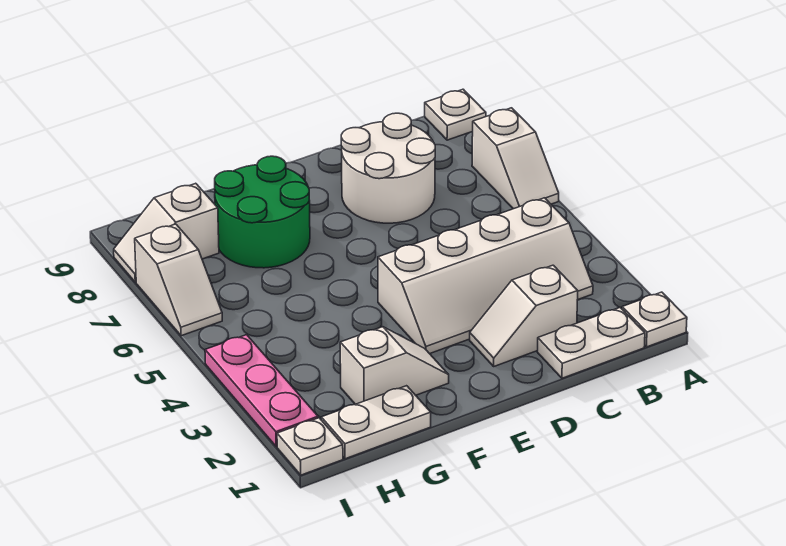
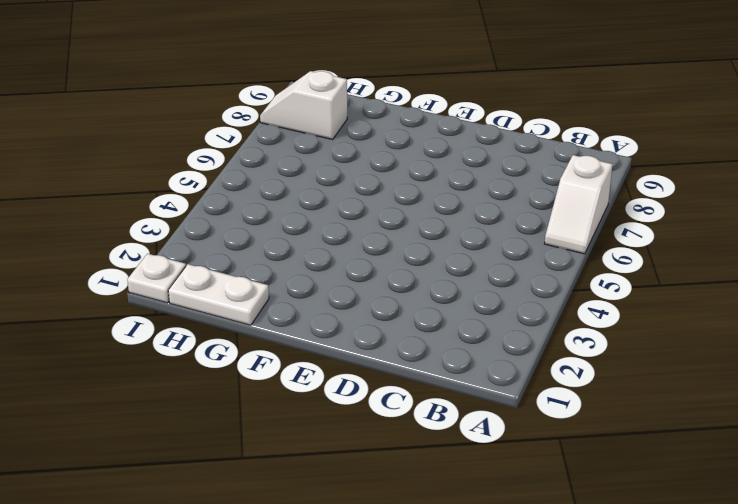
none -> white 1x1 plate [622,292,687,347]
none -> white 1x1 plate [425,89,486,140]
none -> white 1x2 plate [537,307,645,378]

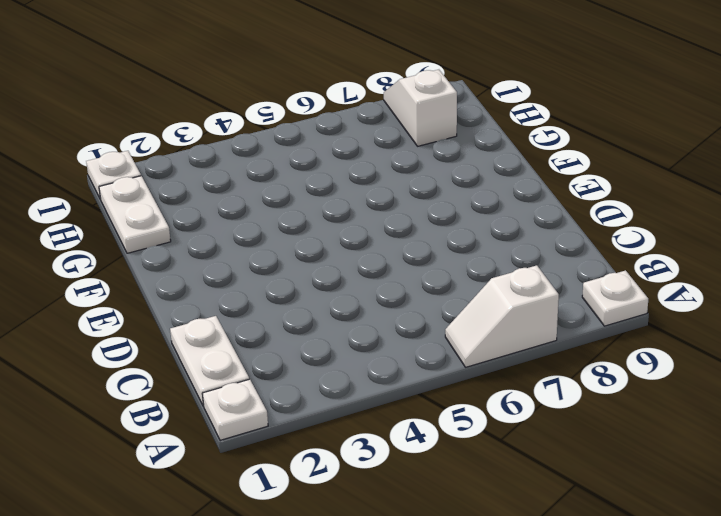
none -> white 2x4 slope [378,198,593,354]
none -> white 1x2 slope [470,265,578,366]
none -> white 2x2 round brick [341,113,435,223]

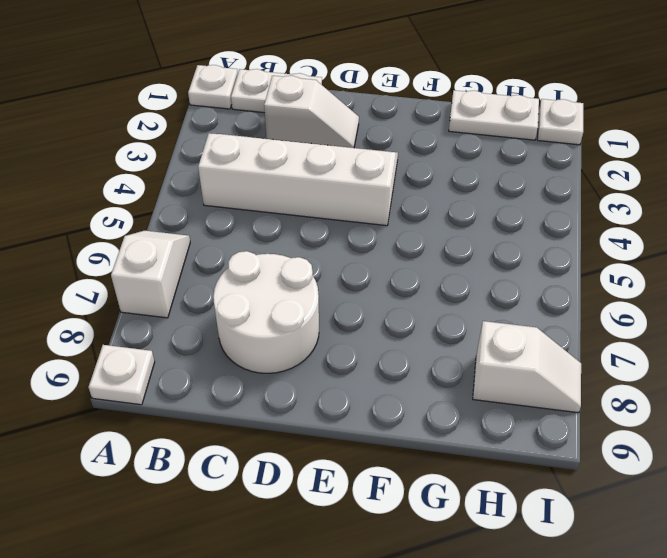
none -> white 1x2 slope [340,327,449,404]
none -> green 2x2 round brick [215,156,310,268]
none -> pink 1x3 plate [205,335,318,447]

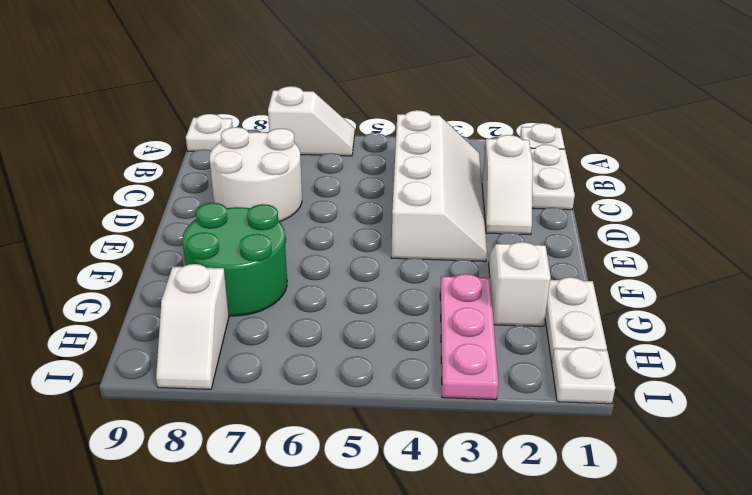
pink 1x3 plate [440,274,498,400] -> pink 1x3 plate turned to [205,335,318,447]
none -> white 1x2 slope [135,224,222,336]

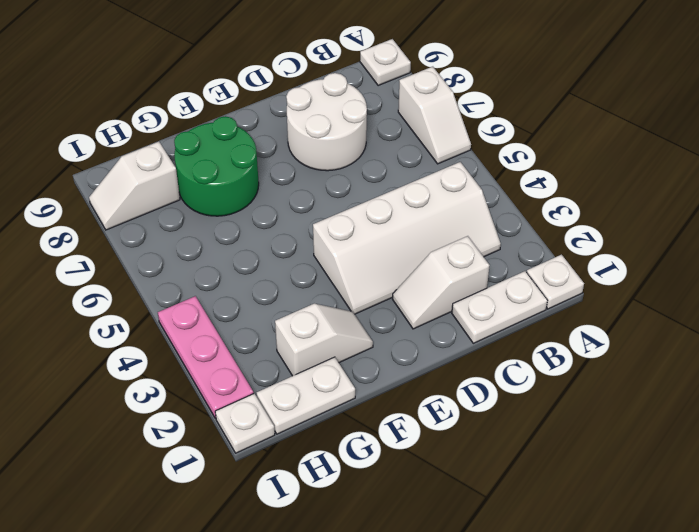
none -> white 1x2 slope [135,224,222,336]

